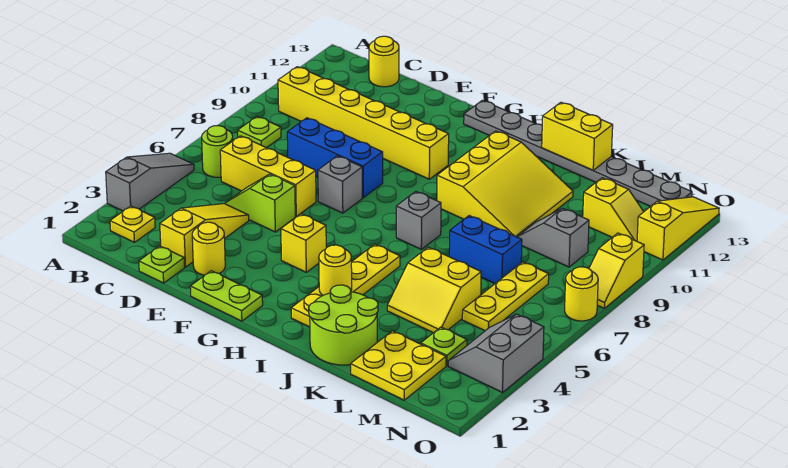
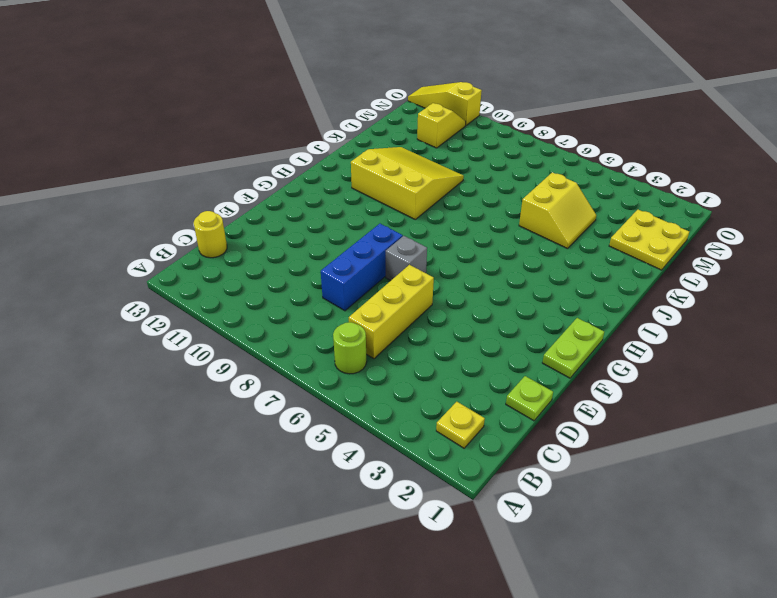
none -> grey 1x3 slope [106,153,194,211]
none -> lime 1x1 plate [238,116,281,148]
none -> yellow 1x6 brick [278,67,449,179]
none -> yellow 1x3 slope [160,204,249,267]

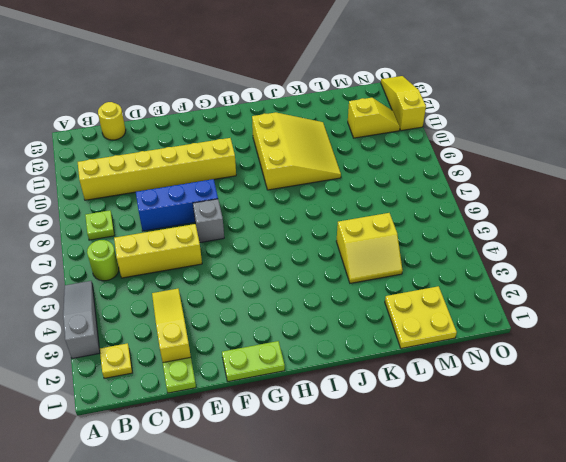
none -> lime 1x2 slope [225,174,295,232]
none -> yellow 1x1 round brick [192,222,225,275]
none -> yellow 1x1 brick [281,214,326,272]
none -> grey 1x8 plate [464,100,692,207]

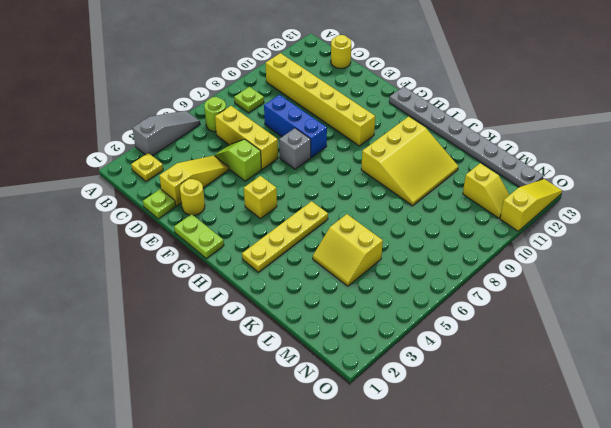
none -> grey 1x1 brick [396,192,441,249]
none -> lime 2x2 round brick [309,285,378,365]
none -> blue 1x2 brick [449,216,522,283]
none -> yellow 2x2 plate [351,331,446,400]

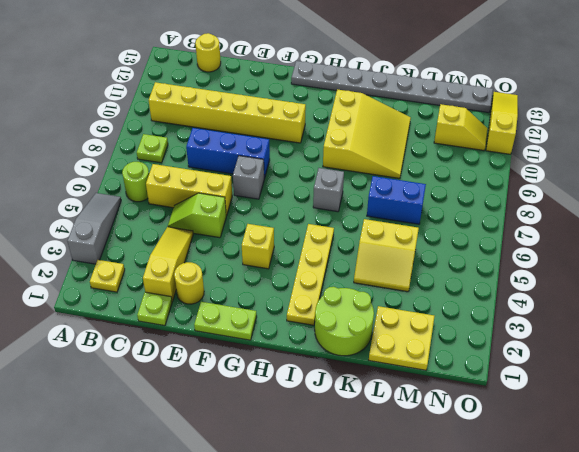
none -> grey 1x2 slope [518,208,589,267]
none -> lime 1x1 plate [421,327,467,366]
none -> yellow 1x3 plate [462,262,549,331]
none -> grey 2x2 slope [448,314,544,393]

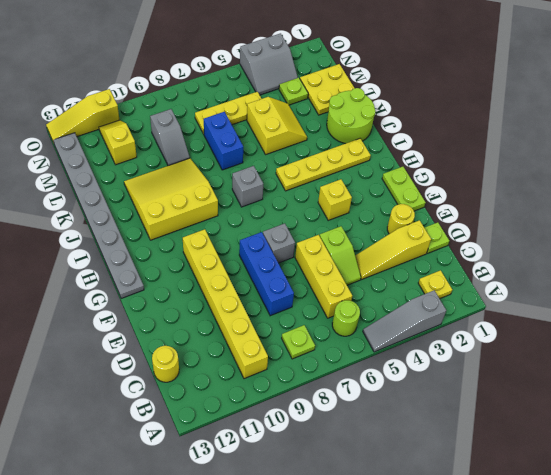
none -> yellow 1x1 round brick [565,267,598,321]
none -> yellow 1x2 slope [589,233,644,308]
none -> yellow 1x1 round brick [319,245,352,295]
none -> yellow 1x2 brick [542,102,613,170]

